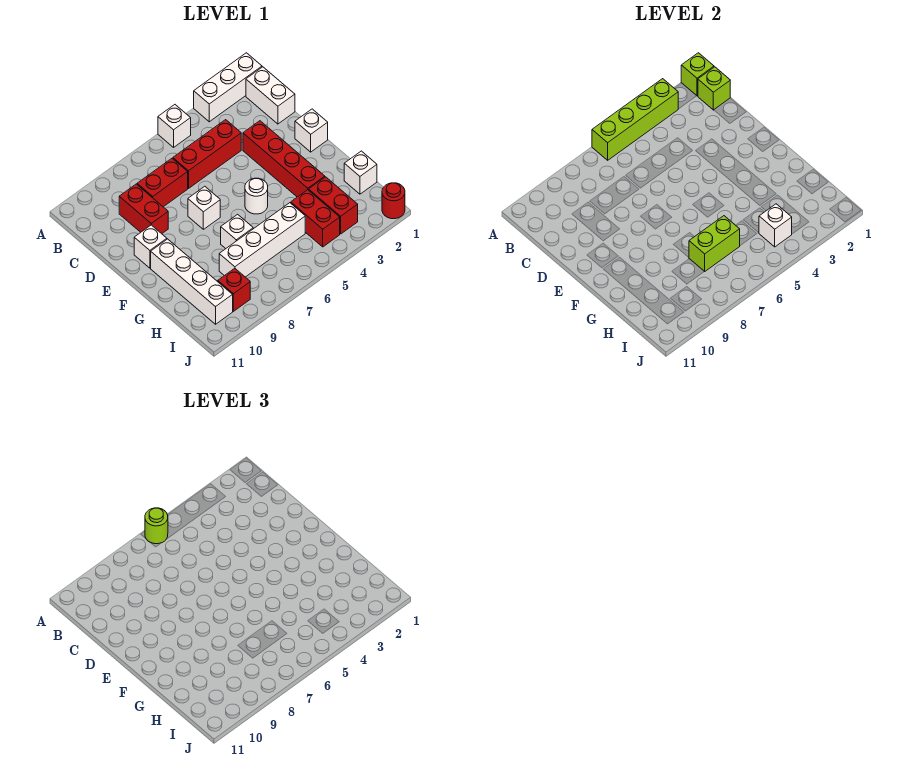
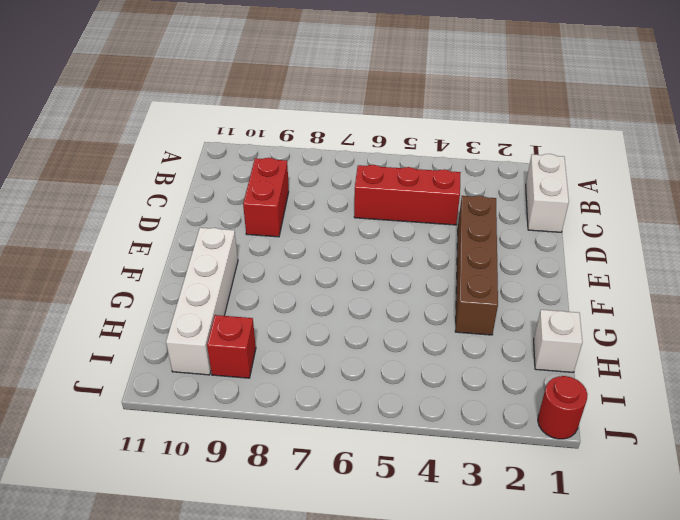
brown 1x4 brick [455,195,498,335] -> red 1x4 brick [243,121,325,197]
none -> white 1x3 brick [194,53,262,122]
none -> white 1x1 brick [158,105,191,147]
none -> red 1x2 brick [137,159,188,207]

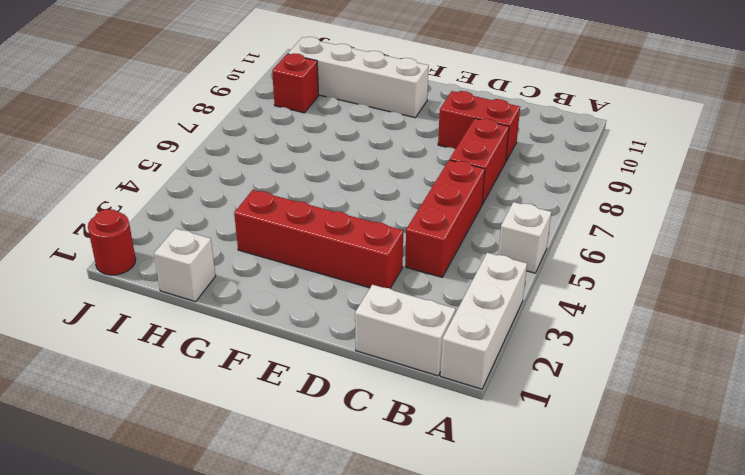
none -> white 1x1 brick [295,109,328,152]
none -> white 1x1 brick [188,186,220,229]
none -> white 1x1 brick [134,225,167,268]

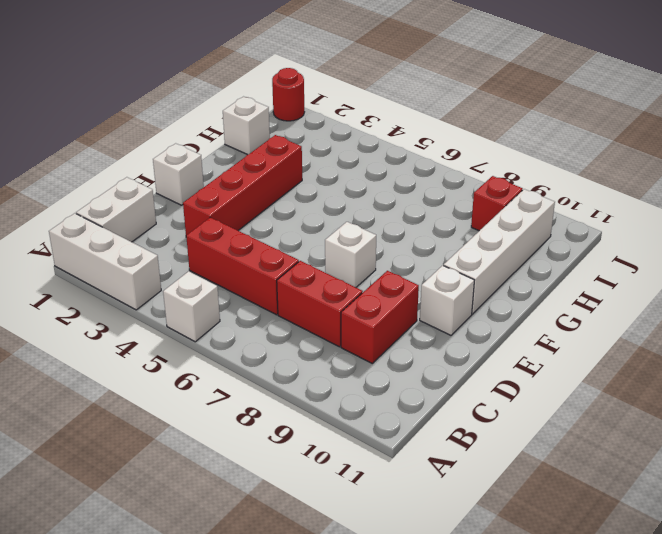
none -> white 1x1 round brick [245,178,268,214]
none -> white 1x1 brick [221,214,253,249]
none -> red 1x2 brick [309,177,358,234]

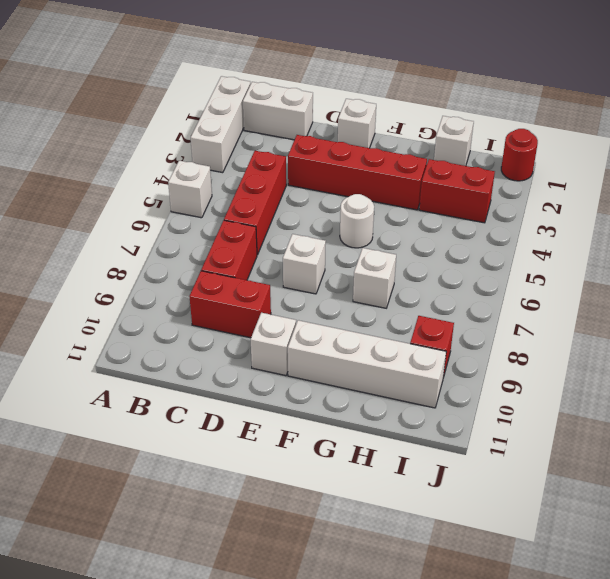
none -> red 1x2 brick [291,190,340,247]
none -> white 1x4 brick [219,203,305,277]
none -> lime 1x1 brick [681,53,714,96]

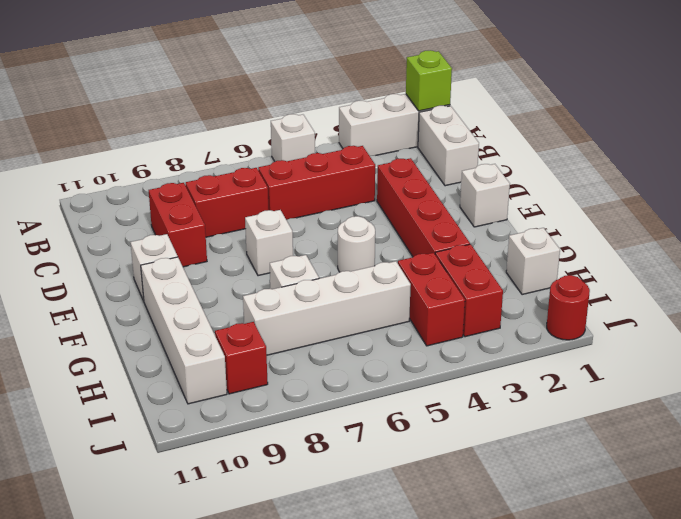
none -> lime 1x4 brick [592,79,678,160]
none -> lime 1x1 brick [698,67,730,110]
none -> lime 1x2 brick [689,216,740,272]

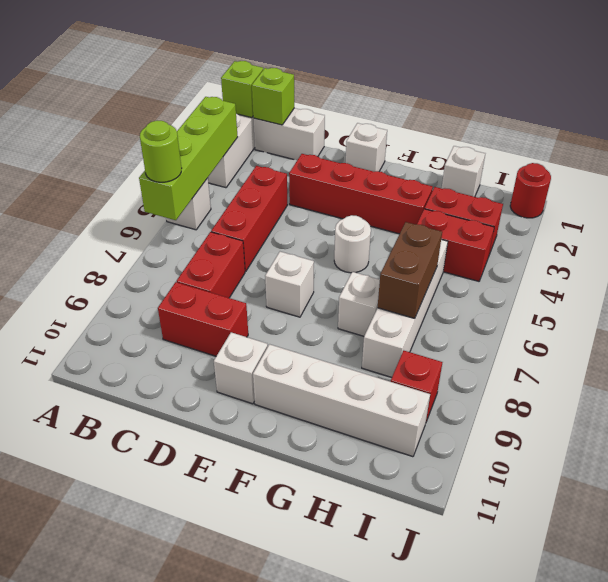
brown 1x2 brick [378,222,442,318] -> lime 1x2 brick [689,216,740,272]
none -> white 1x1 brick [759,204,792,247]

